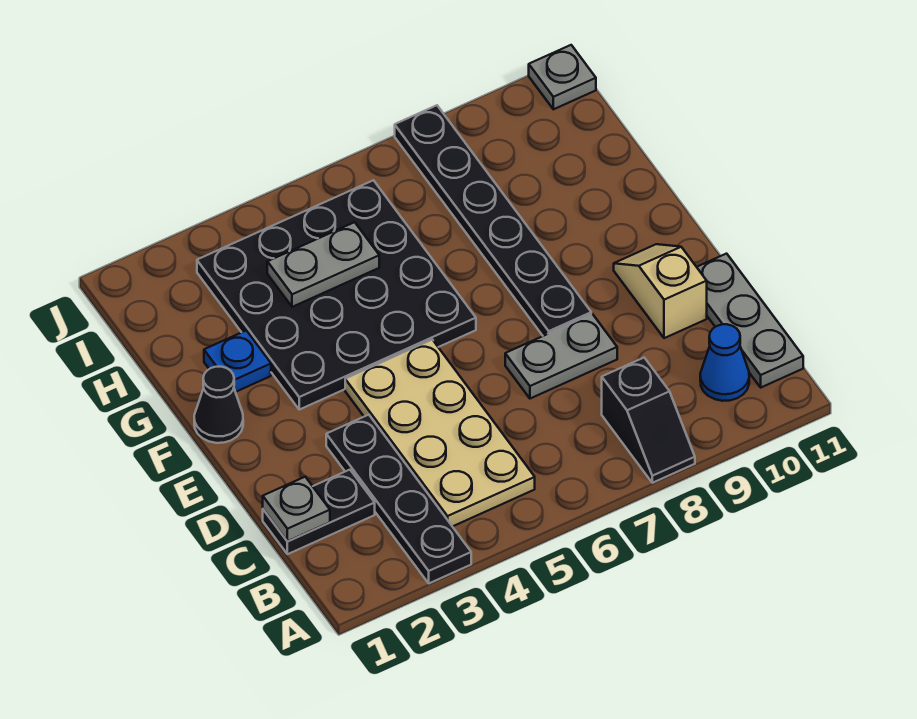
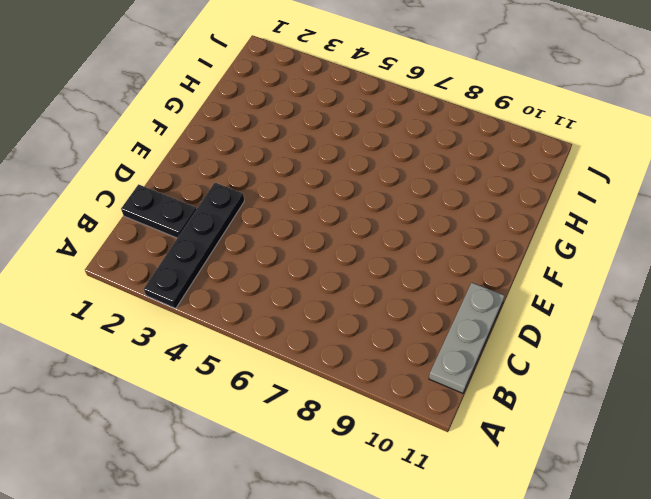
none -> black 1x2 slope [602,358,695,483]
none -> tan 2x4 plate [345,340,535,527]
none -> blue 1x1 cone [700,324,749,401]

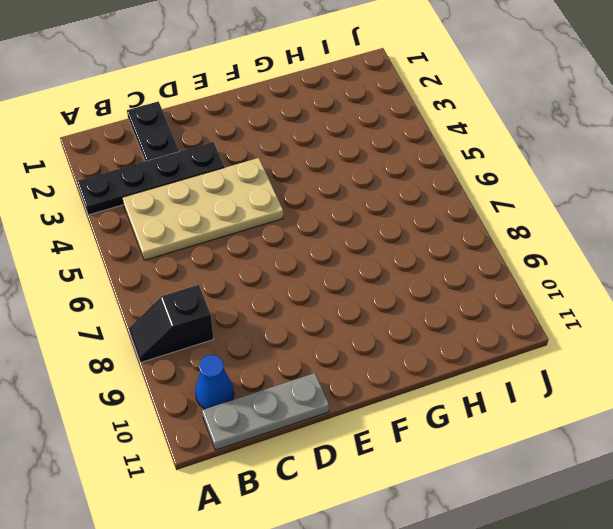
none -> grey 1x2 plate [505,314,617,399]
none -> tan 1x2 slope [614,244,707,338]
none -> black 1x6 plate [395,105,591,336]

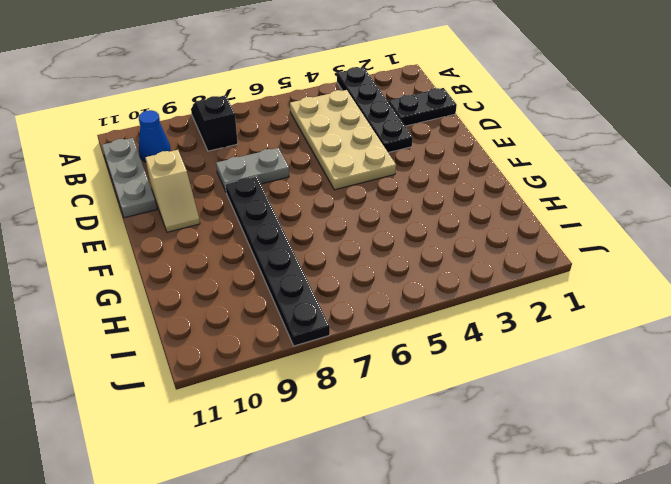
none -> black 1x1 cone [194,367,243,443]
none -> black 4x4 plate [197,180,476,410]
none -> blue 1x1 plate [204,330,271,392]

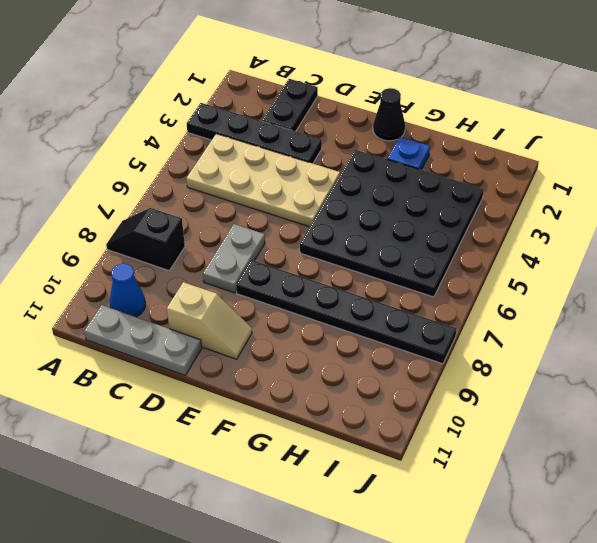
none -> grey 1x1 plate [529,45,596,109]
none -> grey 1x1 plate [263,477,330,541]
none -> grey 1x2 plate [267,222,379,307]

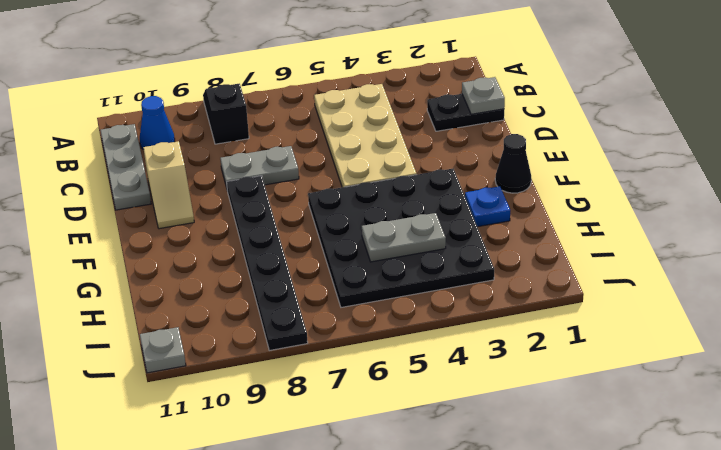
none -> black 1x4 plate [326,415,471,583]

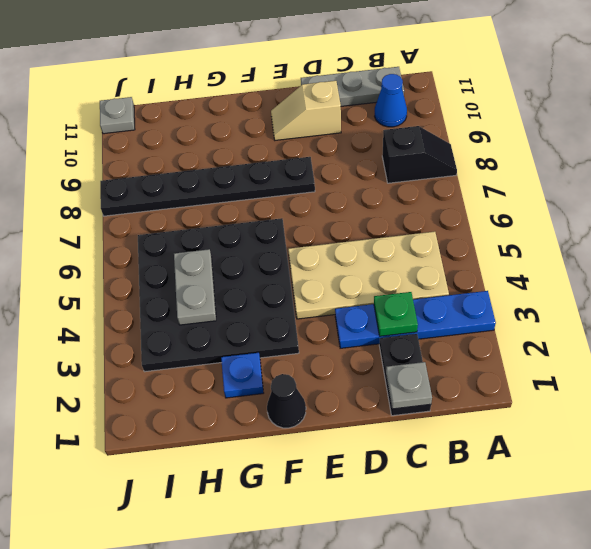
blue 1x4 plate [335,291,496,348] -> black 1x4 plate [326,415,471,583]
green 1x1 plate [374,292,418,336] -> none
none -> grey 1x2 plate [505,314,617,399]

